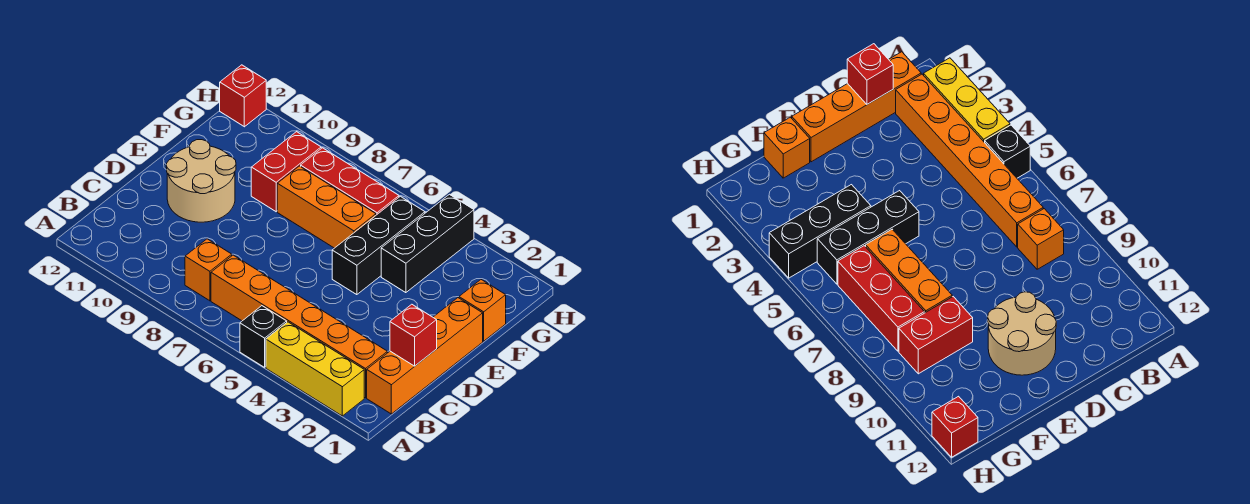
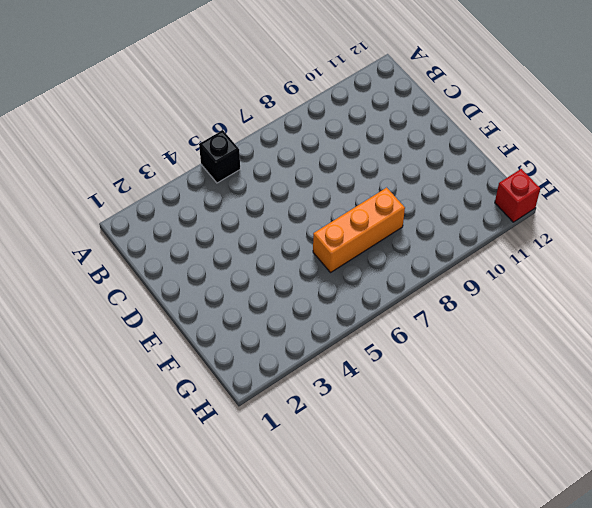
none -> yellow 1x3 brick [266,322,364,416]
none -> orange 1x4 brick [367,298,483,414]
none -> orange 1x6 brick [211,255,387,398]

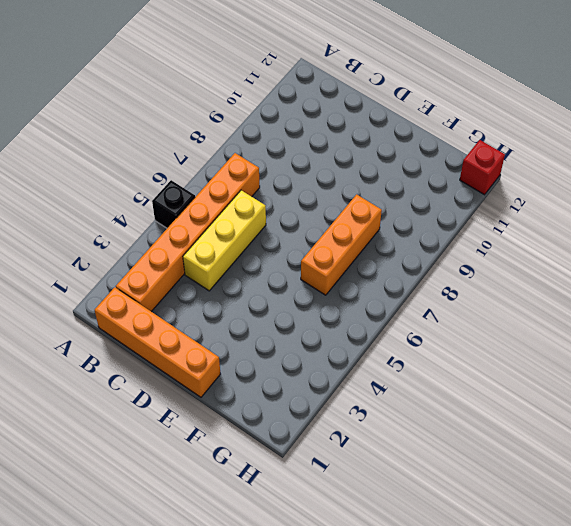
yellow 1x3 brick [183,190,266,291] -> yellow 1x3 brick moved to [266,322,364,416]
none -> orange 1x1 brick [185,239,232,301]
none -> tan 2x2 round brick [167,140,236,222]
none -> black 1x3 brick [332,196,425,295]

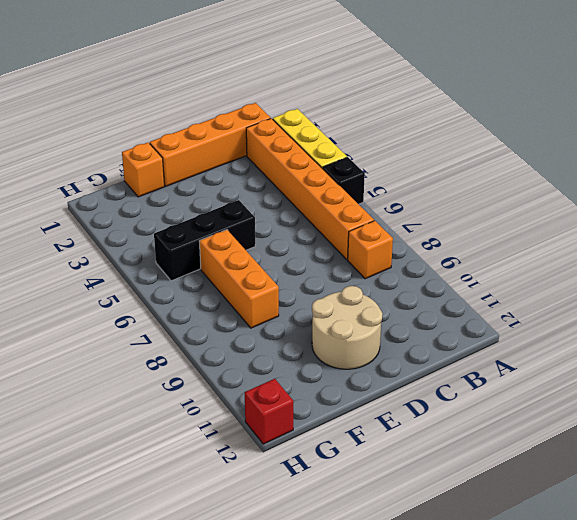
none -> black 1x3 brick [381,194,474,293]
none -> red 1x2 brick [251,132,321,212]
none -> red 1x3 brick [301,148,399,215]

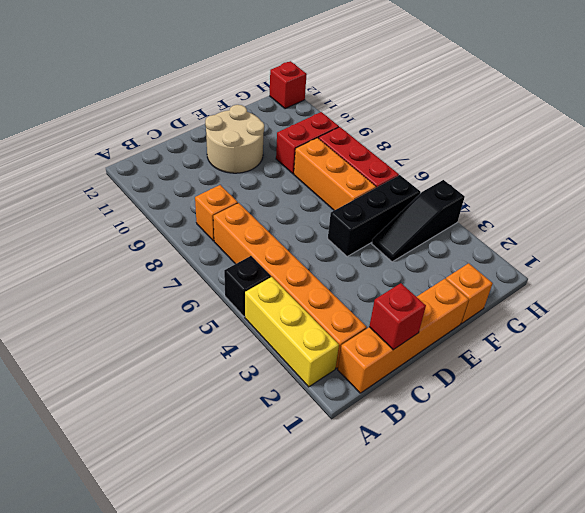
black 1x3 slope [372,180,465,262] -> black 1x3 brick [381,194,474,293]

